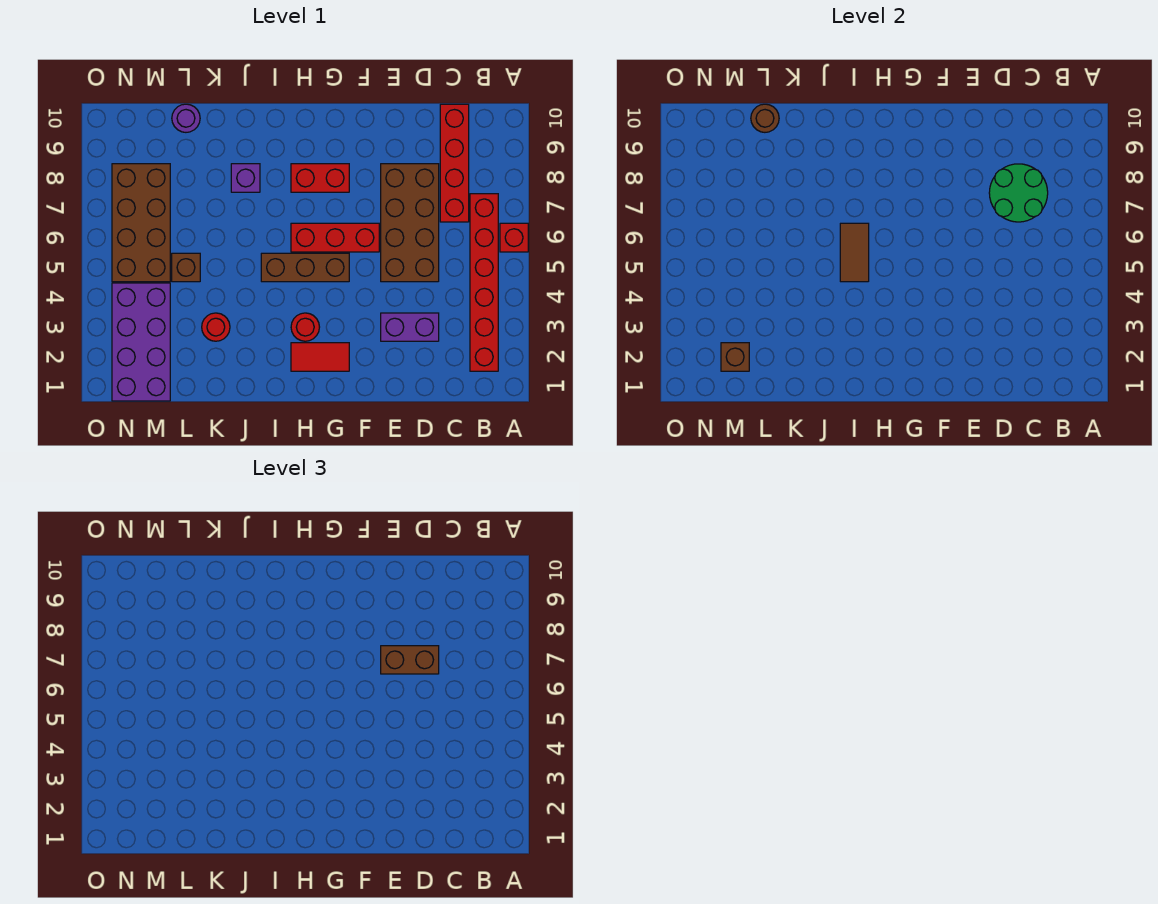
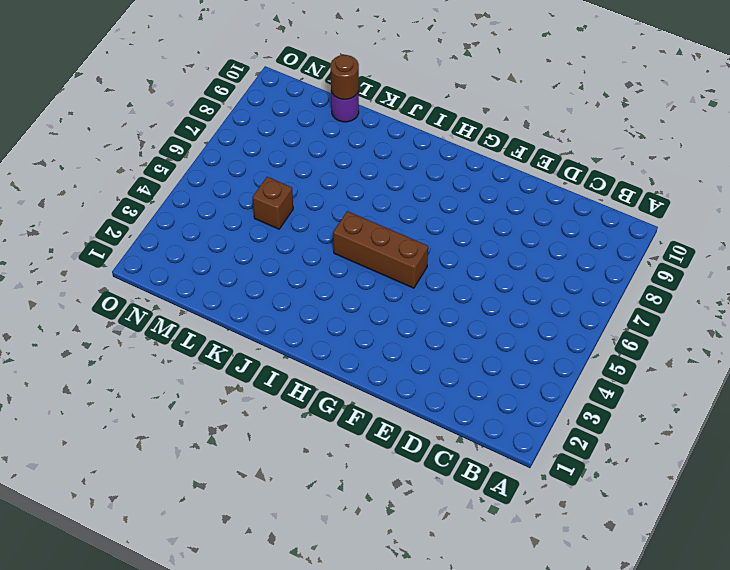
none -> red 1x1 brick [500,223,528,252]
none -> red 1x6 brick [470,194,498,371]
none -> red 1x4 brick [440,104,469,222]

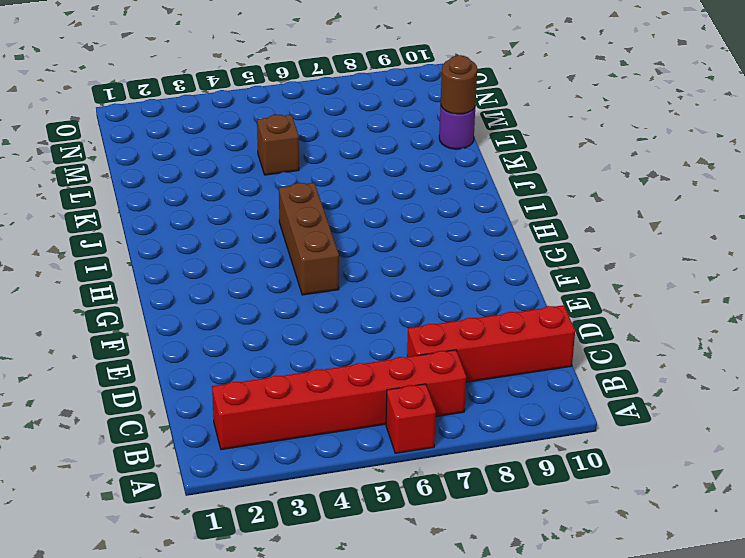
none -> purple 1x2 brick [381,313,439,341]
none -> brown 2x4 brick [381,164,439,282]
none -> red 1x3 brick [291,223,379,252]

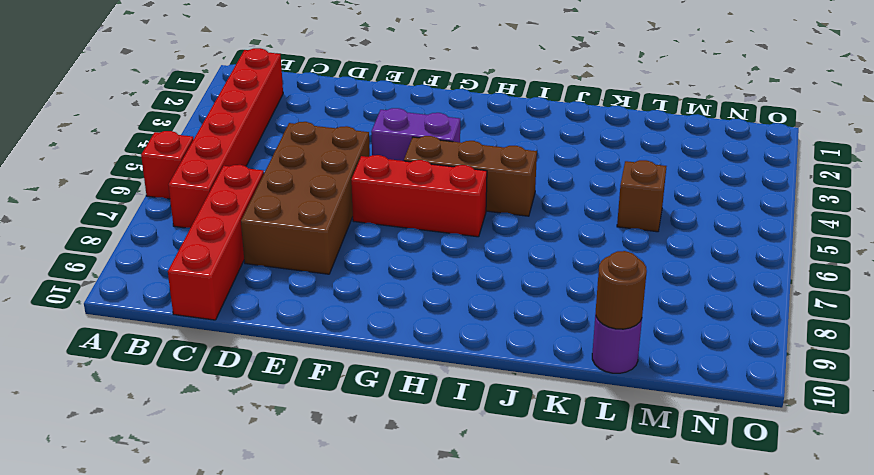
purple 1x2 brick [371,108,460,161] -> purple 1x2 brick moved to [381,313,439,341]
none -> red 1x2 tile [291,343,349,371]
none -> red 1x2 brick [291,164,349,192]
none -> red 1x1 round brick [291,313,319,341]

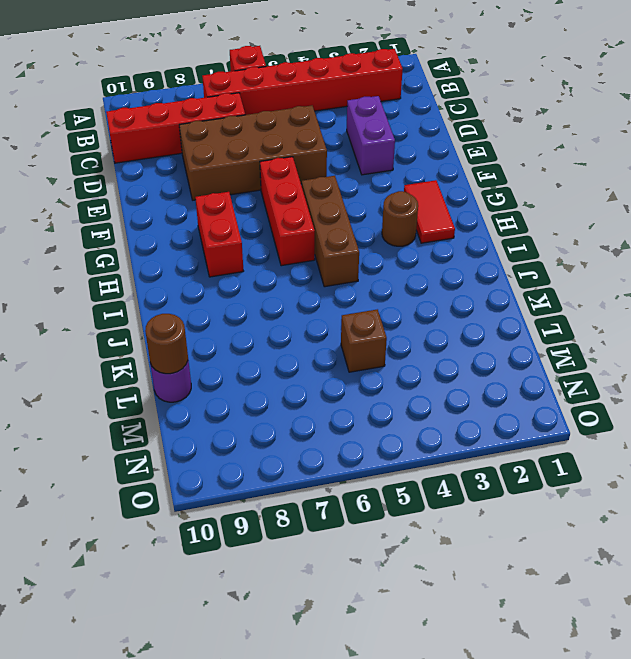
brown 1x1 round brick [382,191,418,246] -> red 1x1 round brick [291,313,319,341]
none -> purple 1x1 brick [231,164,260,192]
none -> red 1x1 round brick [202,313,230,341]
none -> purple 2x4 brick [112,283,170,401]

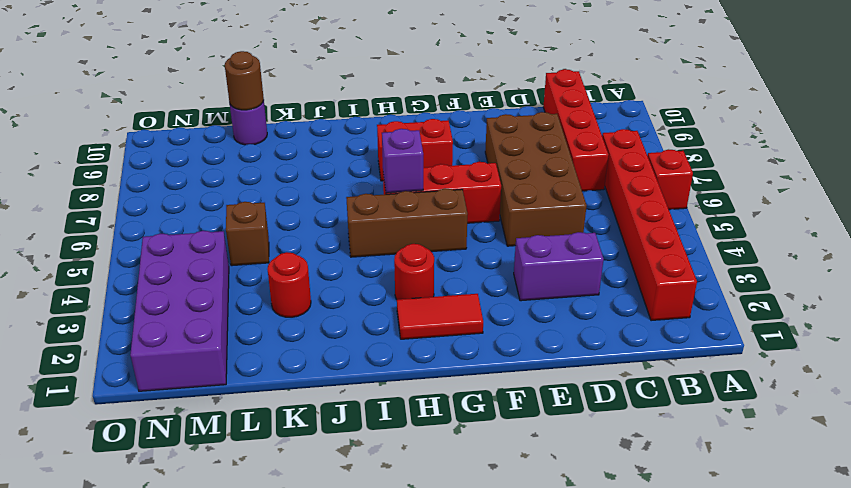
purple 1x1 brick [382,129,423,193] -> purple 1x1 brick moved to [231,164,260,192]
none -> brown 2x4 brick [112,164,170,282]
none -> green 2x2 round brick [989,164,1048,222]
none -> brown 1x2 tile [840,223,869,282]

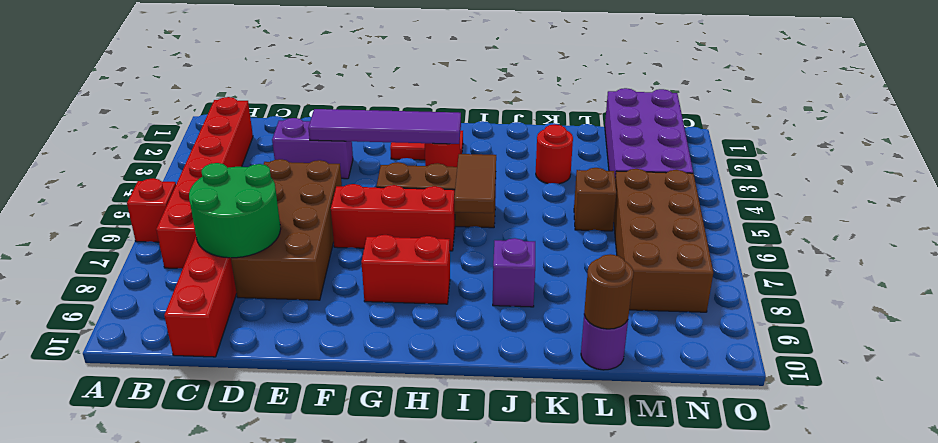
purple 1x4 tile [308,109,461,144] -> none
none -> brown 1x1 brick [721,343,749,371]
none -> brown 1x2 brick [381,646,439,674]

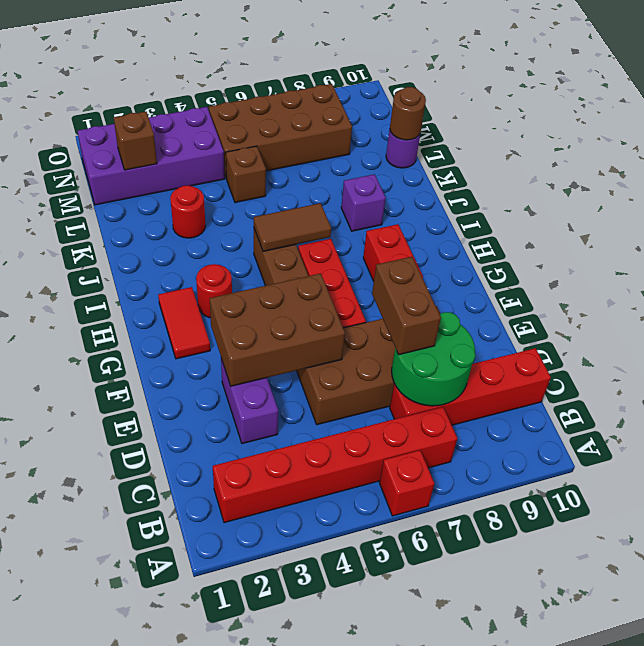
brown 2x3 brick [210,274,345,386] -> none

